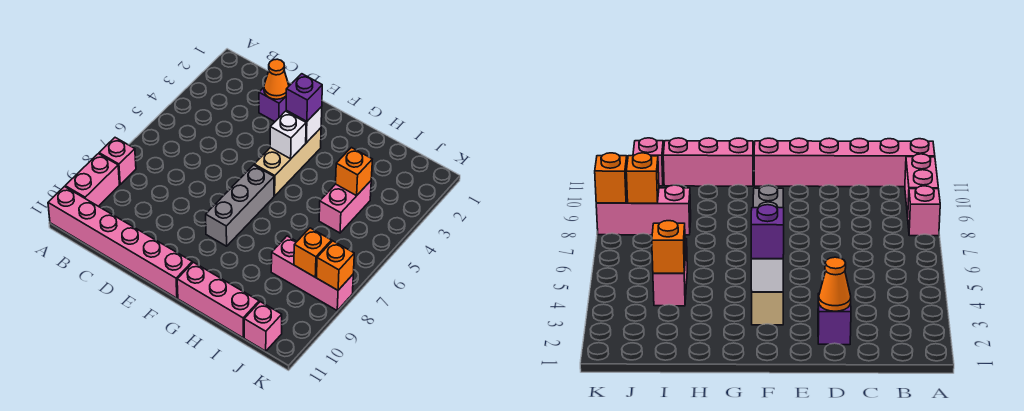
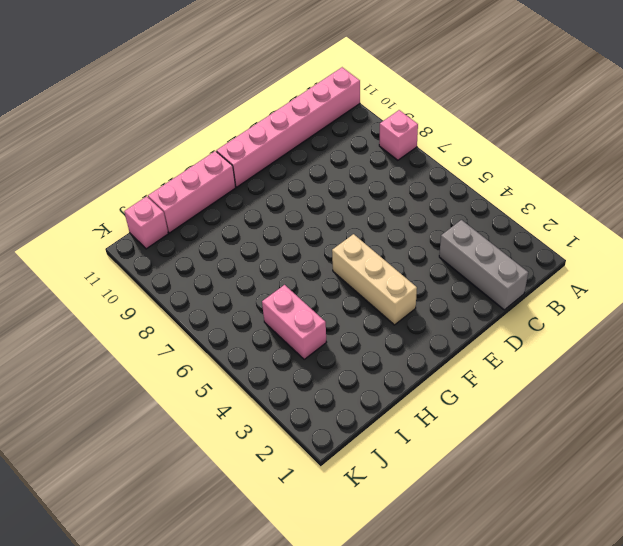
grey 1x3 brick [439,220,528,310] -> grey 1x3 brick moved to [206,165,274,246]
none -> pink 1x2 brick [65,154,119,206]
none -> purple 1x1 brick [259,88,286,122]
none -> pink 1x3 brick [271,236,353,310]

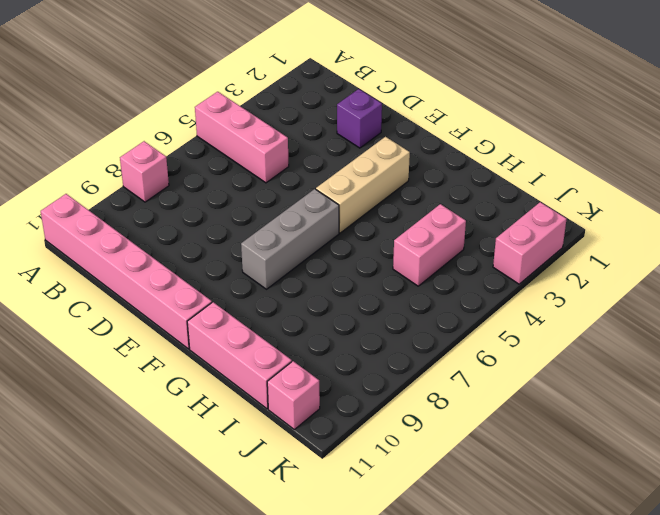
pink 1x3 brick [195,92,289,183] -> pink 1x3 brick moved to [271,236,353,310]
pink 1x2 brick [493,202,566,284] -> pink 1x2 brick moved to [65,154,119,206]
none -> orange 1x1 cone [264,59,289,99]
none -> white 1x1 brick [286,107,322,143]
none -> white 1x1 brick [270,111,306,159]

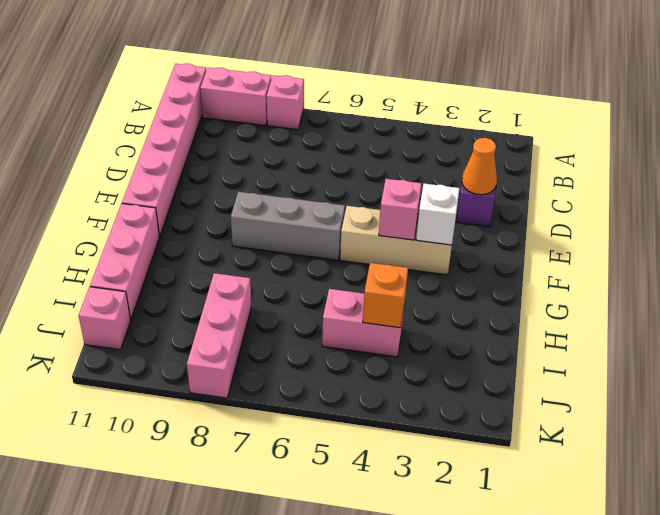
pink 1x1 brick [379,179,422,240] -> white 1x1 brick [270,111,306,159]
none -> orange 1x1 brick [294,228,332,277]
none -> orange 1x1 brick [317,241,354,290]
none -> purple 1x1 brick [286,74,322,121]

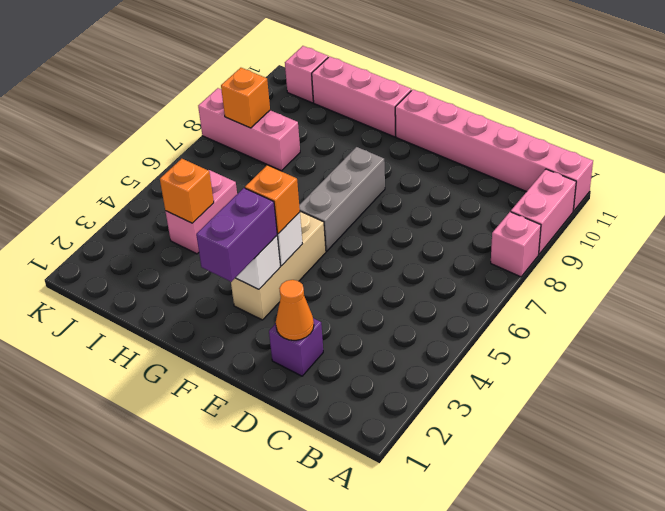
purple 1x2 brick [196,188,277,282] -> purple 1x1 brick [286,74,322,121]
orange 1x1 brick [245,165,300,234] -> orange 1x1 brick moved to [317,241,354,290]

